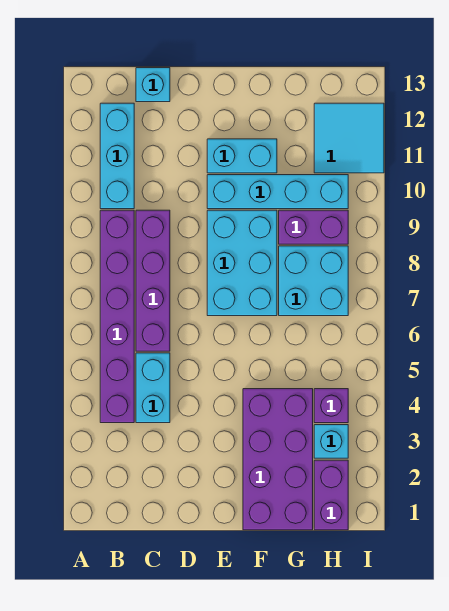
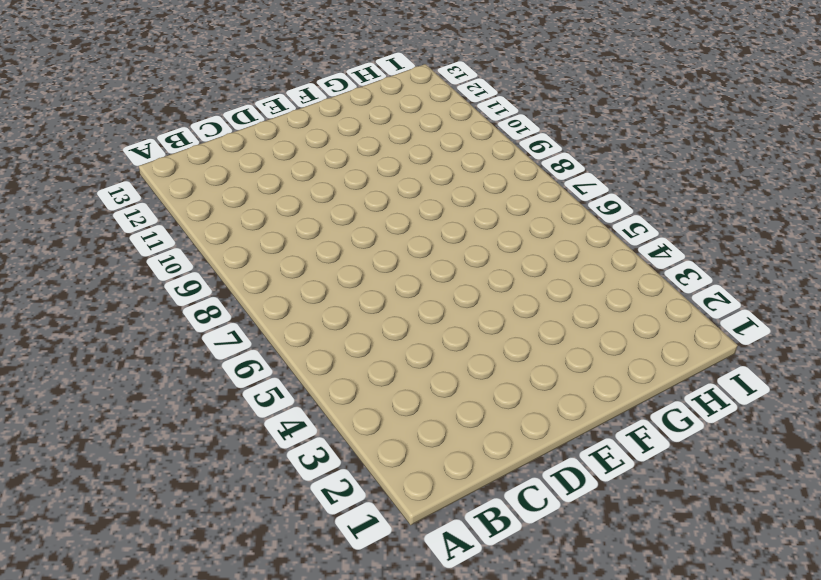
none -> purple 1x6 brick [100,210,134,423]
none -> cyan 1x3 brick [100,103,134,209]
none -> cyan 1x2 brick [136,353,170,423]

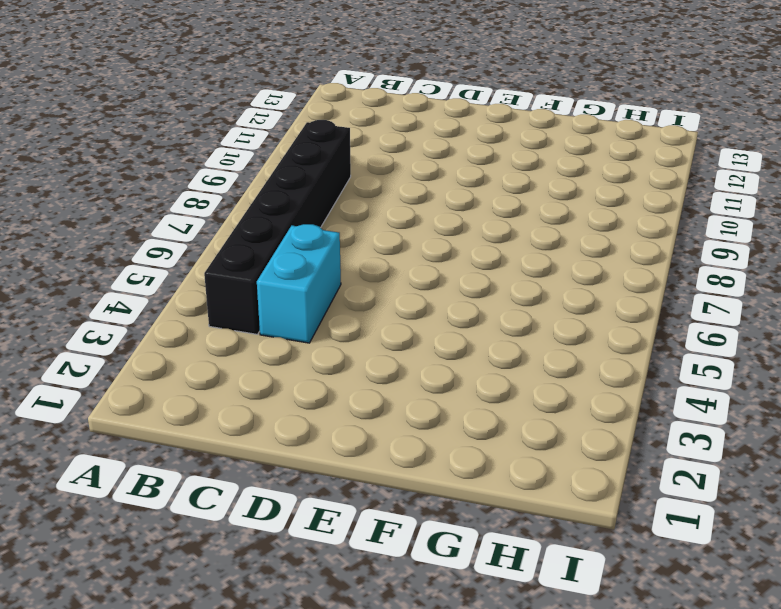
black 1x6 brick [204,120,351,334] -> purple 1x6 brick [100,210,134,423]
none -> cyan 1x3 brick [100,103,134,209]
none -> purple 1x4 brick [136,210,170,351]
none -> cyan 1x1 brick [136,68,170,102]

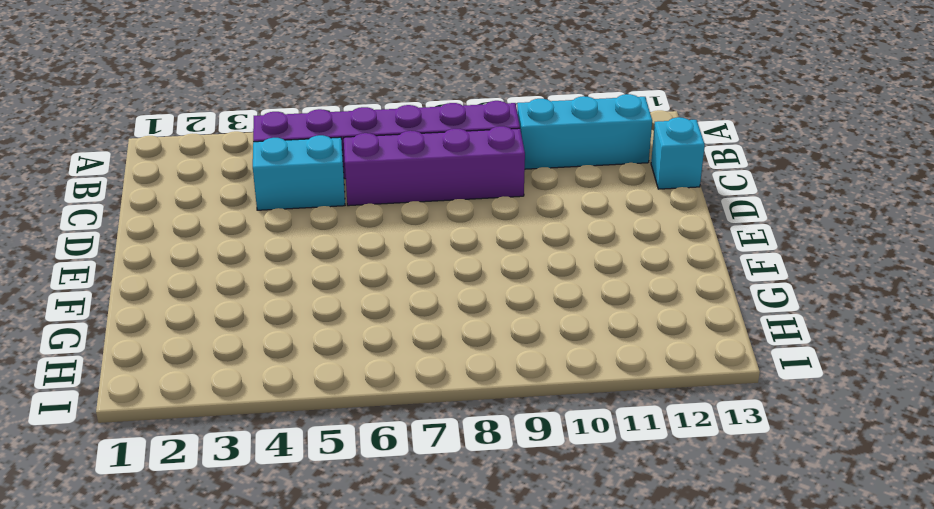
none -> cyan 2x3 brick [207,210,277,316]
none -> cyan 1x4 brick [207,175,348,209]
none -> cyan 1x2 brick [207,139,277,173]

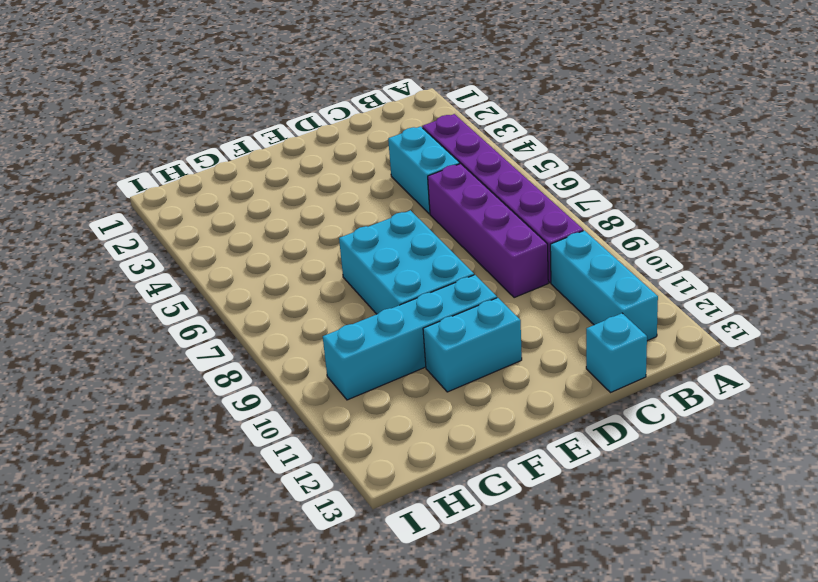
none -> purple 2x4 brick [243,389,313,530]
none -> cyan 2x2 brick [279,246,348,316]
none -> purple 1x2 brick [279,210,348,244]

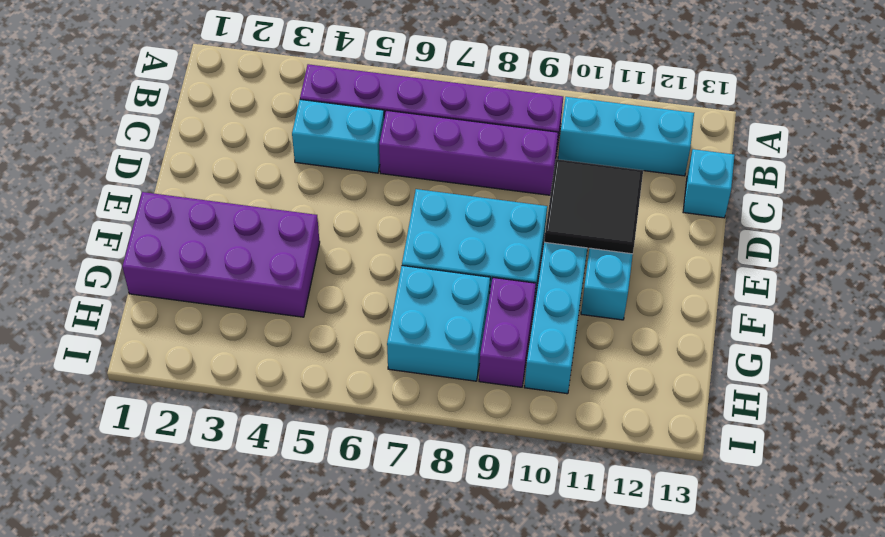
black 2x2 tile [544,159,643,254] -> none
none -> purple 1x2 brick [314,460,348,530]
none -> cyan 1x1 brick [314,425,348,458]
none -> purple 1x1 brick [314,389,348,423]

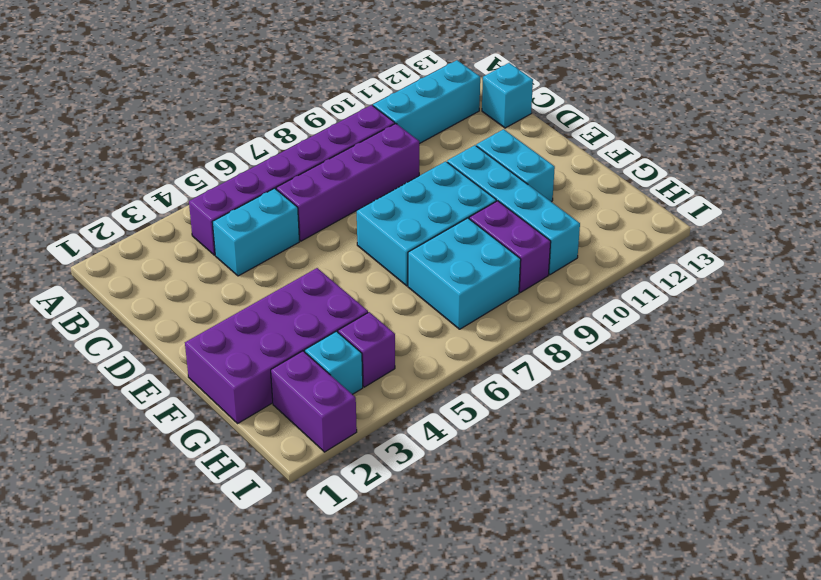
purple 1x2 brick [271,351,357,452] -> purple 1x2 brick turned to [314,460,348,530]
none -> cyan 2x2 tile [314,103,384,173]

